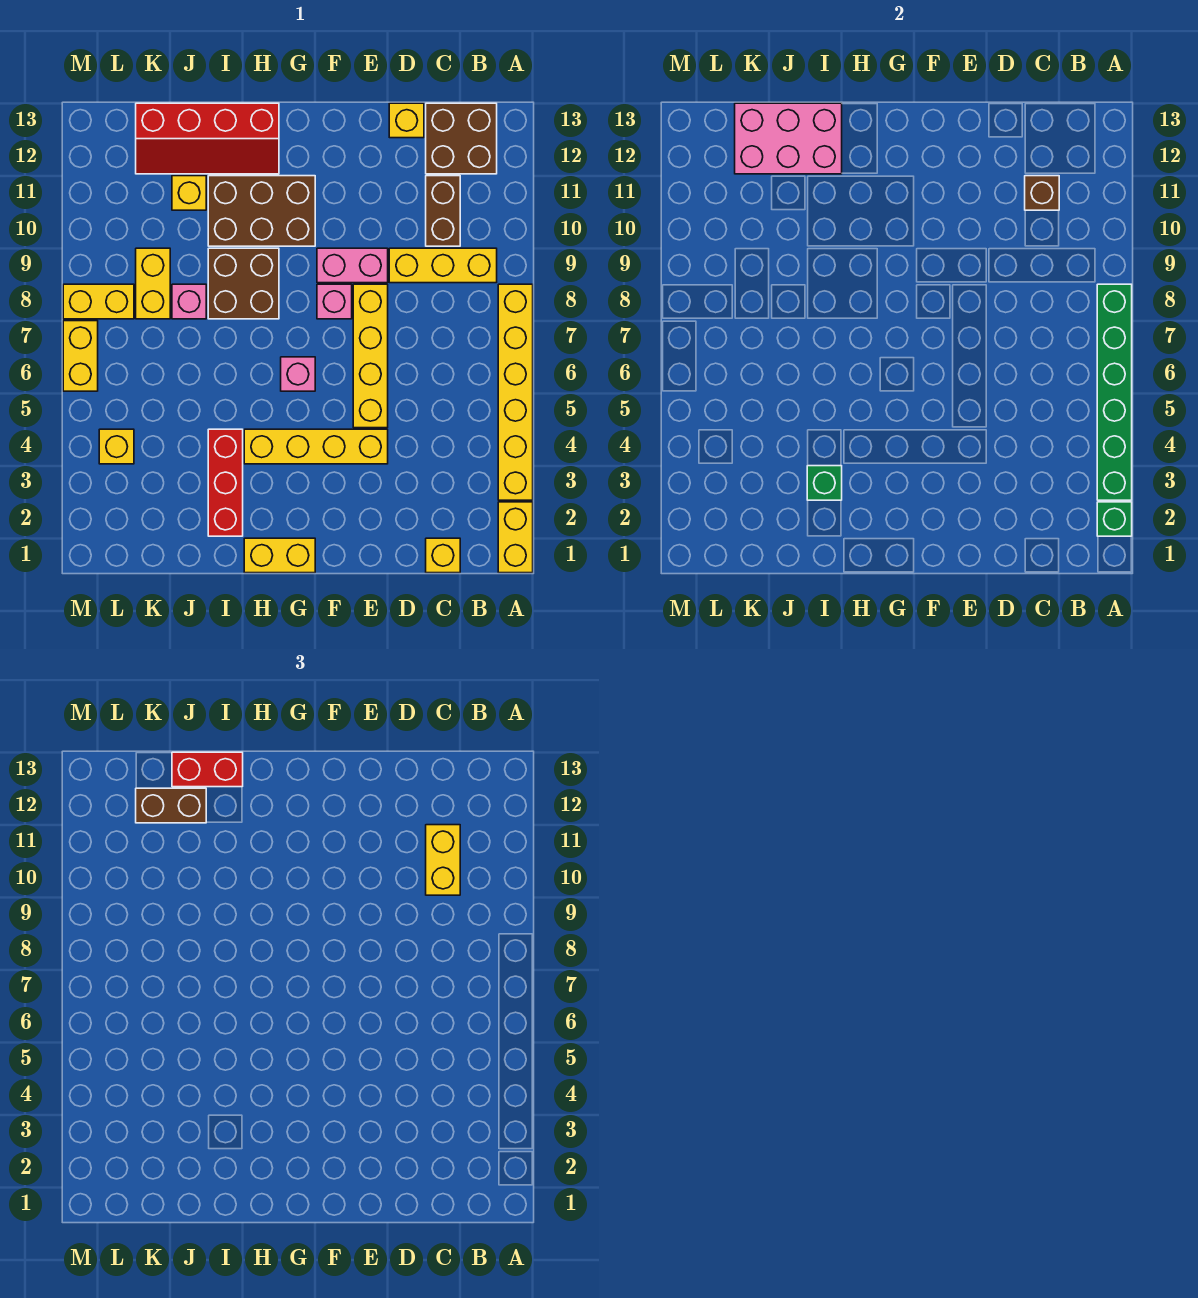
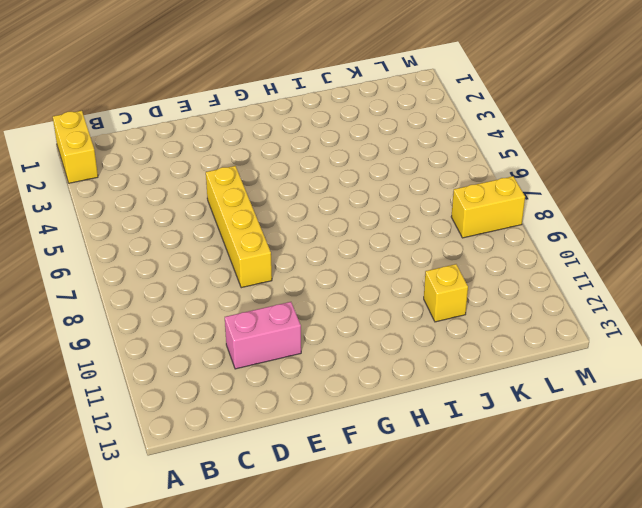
pink 1x2 brick [225,302,301,369] -> pink 1x2 brick moved to [317,248,388,283]
none -> yellow 1x6 brick [498,284,533,500]
none -> yellow 1x3 brick [389,248,497,283]
none -> brown 2x2 brick [426,103,497,174]
none -> yellow 1x1 brick [426,538,460,573]

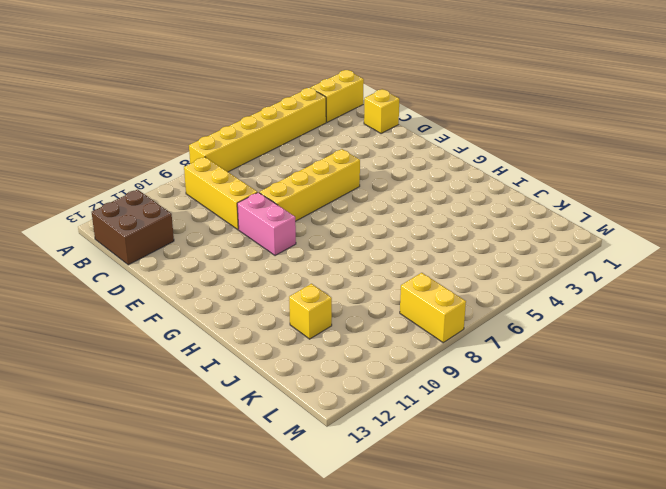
none -> brown 1x2 brick [426,176,460,246]
none -> yellow 1x1 brick [389,103,424,138]
none -> yellow 1x4 brick [244,429,388,464]
none -> pink 1x1 brick [317,284,352,319]

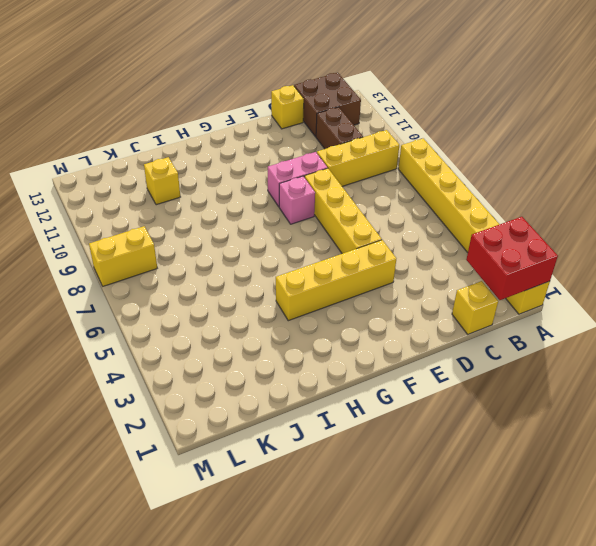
red 2x2 brick [466,217,558,300] -> green 1x1 brick [1097,502,1132,536]
none -> yellow 1x2 brick [244,538,315,573]
none -> pink 1x1 brick [281,357,315,391]
none -> brown 2x3 brick [208,176,315,246]
none -> brown 2x2 brick [208,248,279,319]

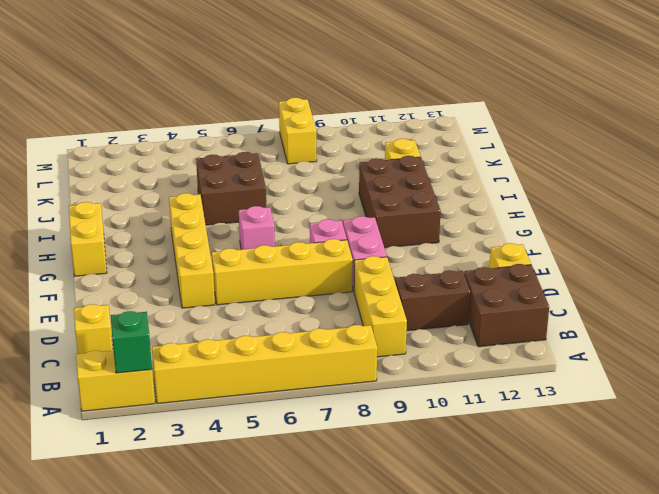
brown 2x2 brick [196,152,266,225] -> brown 2x2 brick moved to [208,248,279,319]
none -> red 2x4 slope [136,103,279,174]
none -> red 1x3 brick [208,429,243,536]
none -> pink 1x1 brick [172,284,206,319]
none -> yellow 1x2 brick [136,248,170,319]

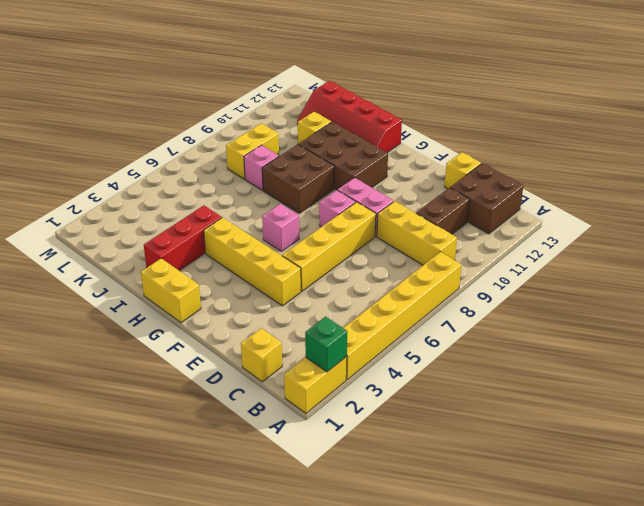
none -> yellow 1x1 brick [99,429,134,464]
none -> yellow 1x2 brick [63,284,134,319]
none -> yellow 1x2 brick [63,321,98,391]
none -> green 1x6 brick [1097,284,1132,500]

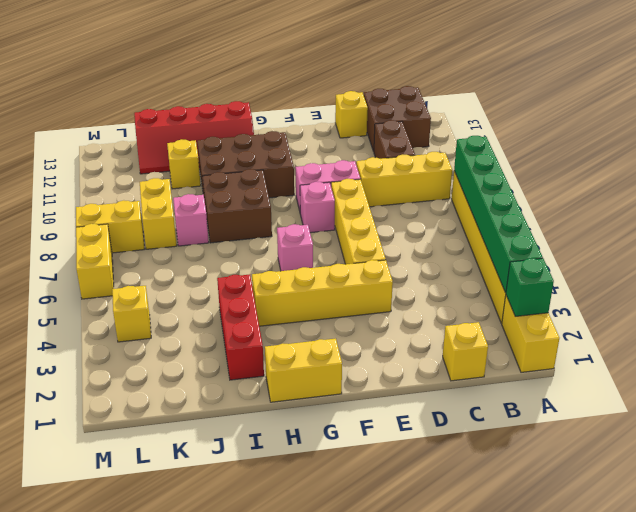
none -> brown 1x1 brick [1025,176,1059,210]
none -> green 1x1 brick [807,466,842,500]
none -> pink 2x3 brick [735,103,842,174]
none -> yellow 1x2 brick [426,825,460,895]

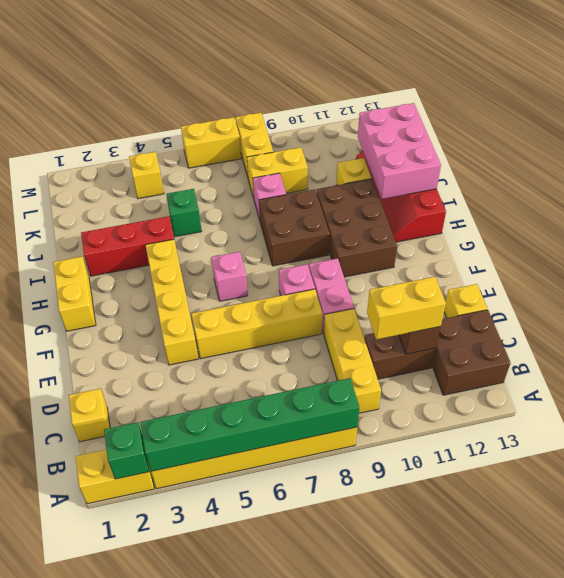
green 1x1 brick [166,189,202,237] -> green 1x1 brick moved to [807,466,842,500]
none -> red 1x2 brick [172,752,243,787]
none -> brown 1x2 brick [136,788,206,823]

